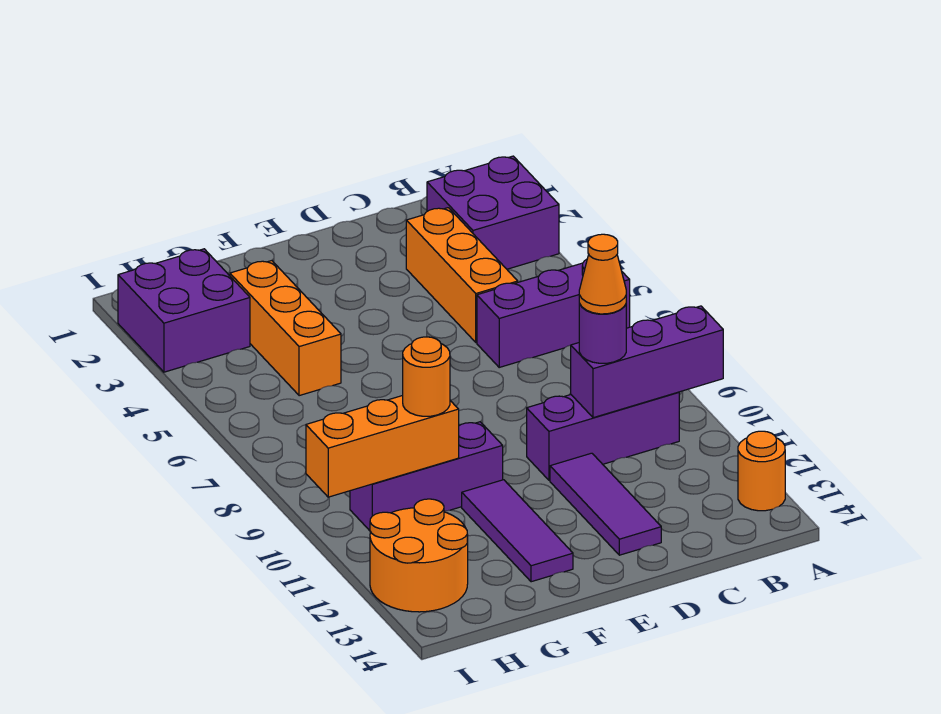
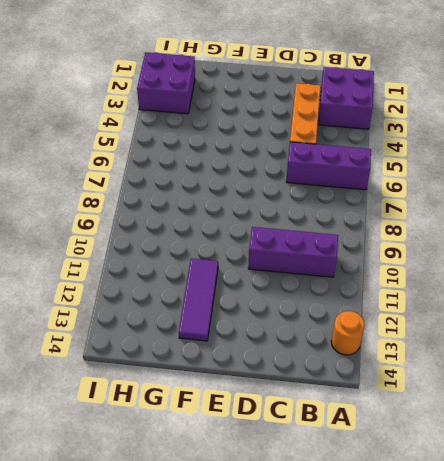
none -> purple 1x3 tile [550,453,661,555]
none -> purple 1x3 brick [350,422,503,531]
none -> orange 1x3 brick [230,261,341,396]

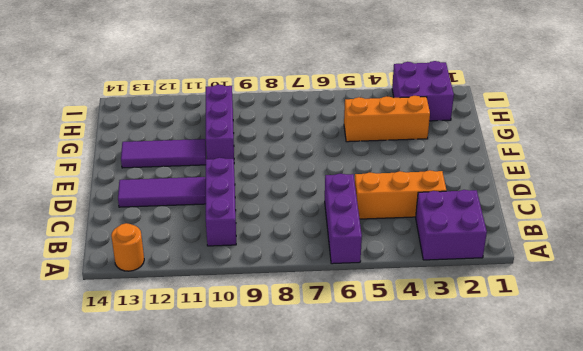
none -> orange 2x2 round brick [370,499,468,612]
none -> purple 1x3 brick [571,306,723,418]
none -> orange 1x3 brick [306,396,459,497]

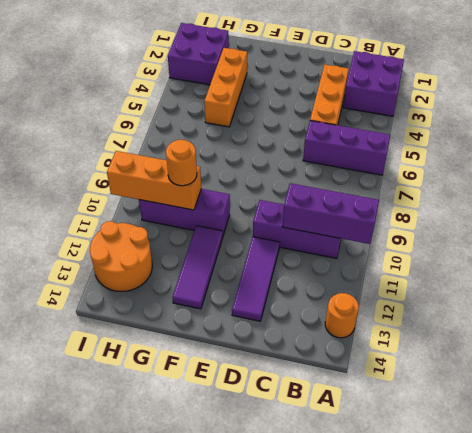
none -> purple 1x1 round brick [579,303,626,363]
none -> orange 1x1 cone [579,234,626,314]

